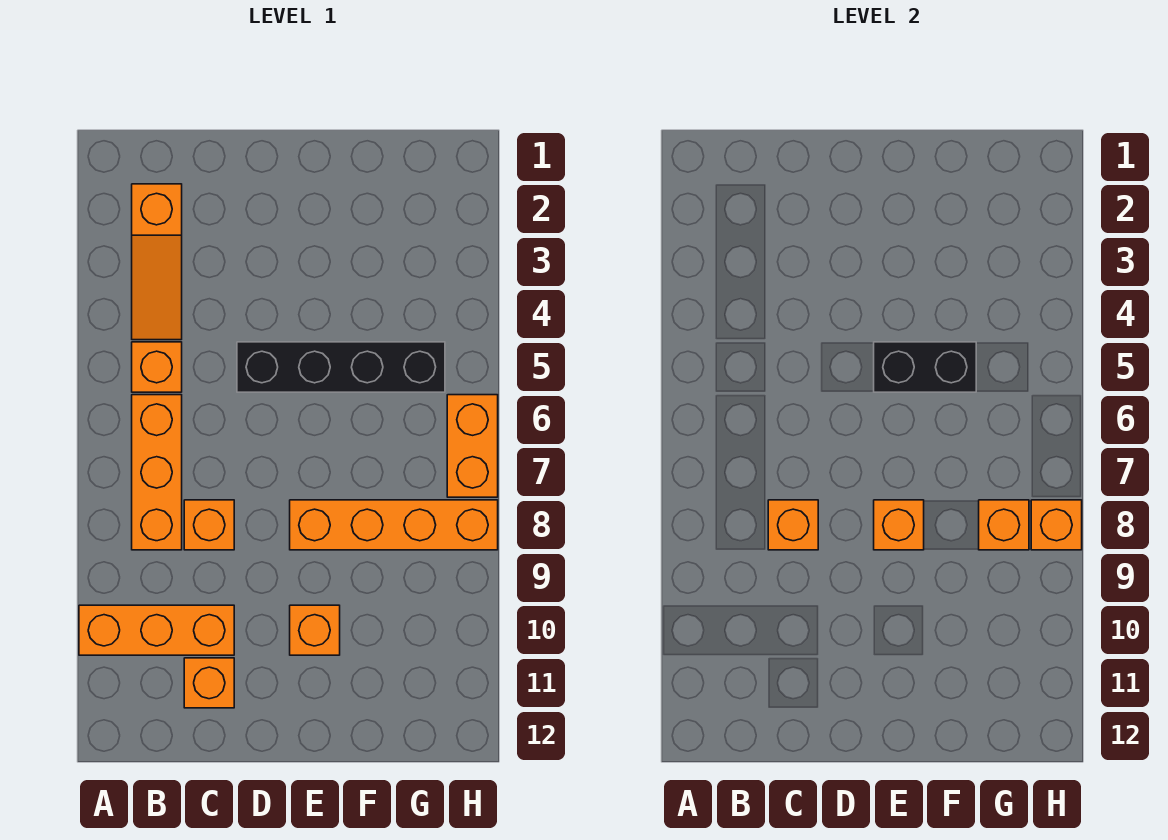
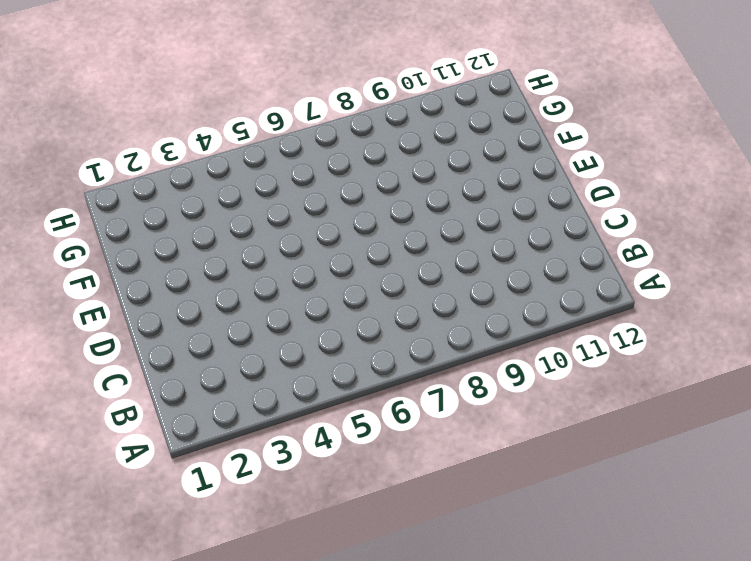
none -> orange 1x3 brick [79,605,234,655]
none -> orange 1x3 slope [132,184,182,340]
none -> orange 1x1 brick [132,342,182,392]

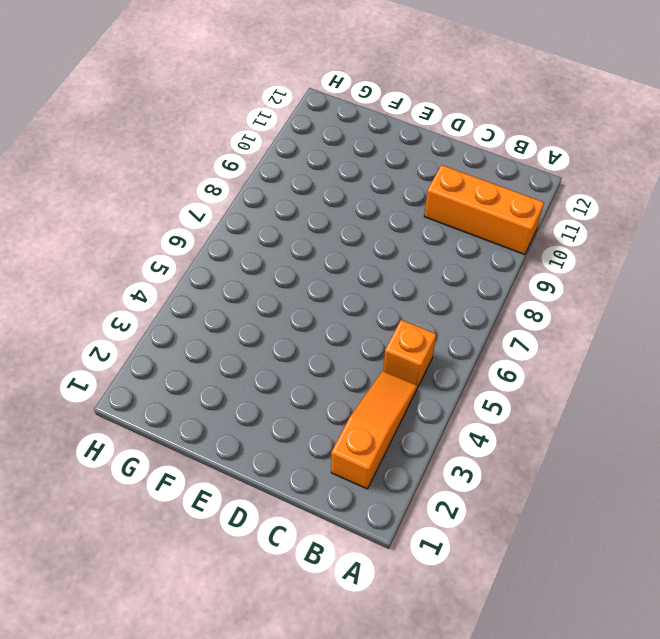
none -> orange 1x3 brick [132,395,182,550]
none -> orange 1x1 brick [184,500,234,550]
none -> orange 1x1 brick [184,658,234,708]

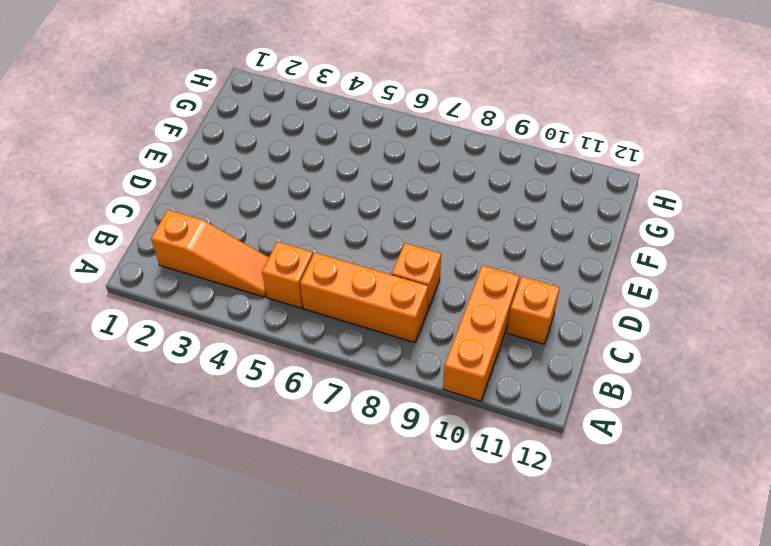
none -> black 1x4 brick [237,342,445,392]
none -> orange 1x4 brick [290,500,498,550]
none -> orange 1x1 brick [290,605,340,655]

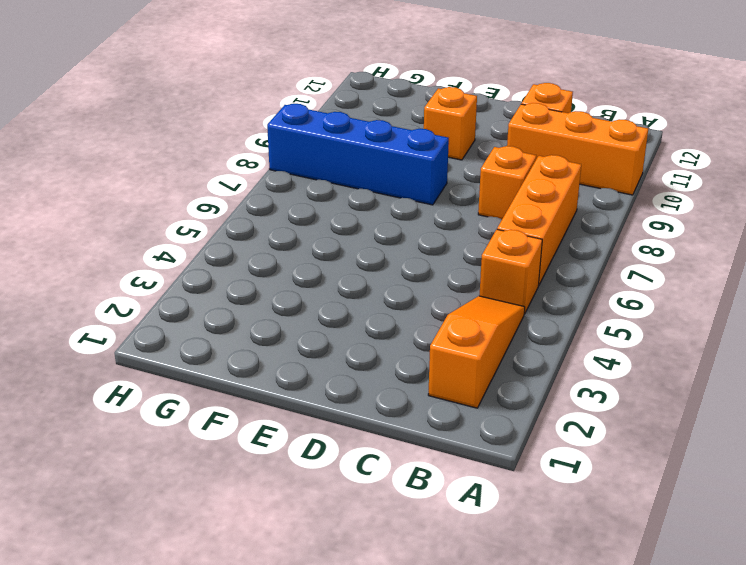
blue 1x4 brick [267,104,449,205] -> orange 1x4 brick [290,500,498,550]
none -> black 1x4 brick [237,342,445,392]
none -> orange 1x2 brick [447,395,498,497]
none -> orange 1x1 brick [768,500,818,550]

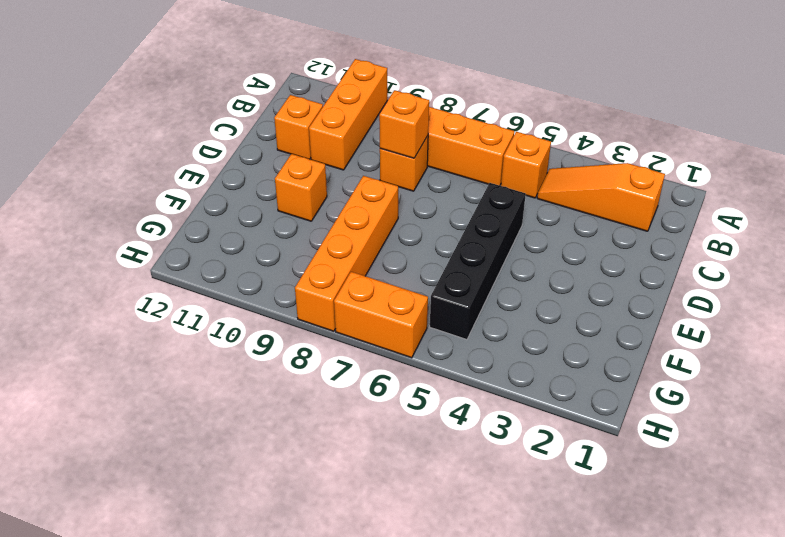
none -> black 1x2 brick [874,342,976,392]
none -> orange 1x1 brick [874,500,924,550]
none -> orange 1x1 brick [979,500,1029,550]

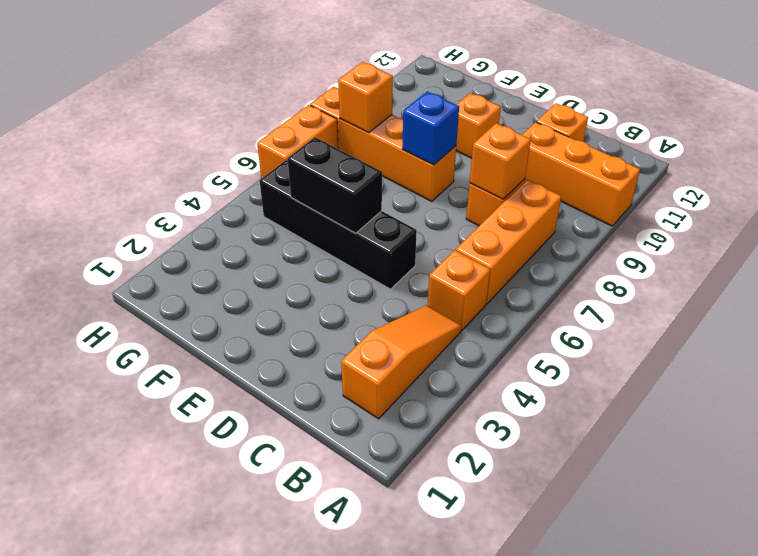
blue 1x1 brick [402,92,459,165] -> orange 1x1 brick [874,500,924,550]
none -> orange 1x1 brick [1031,500,1082,550]

